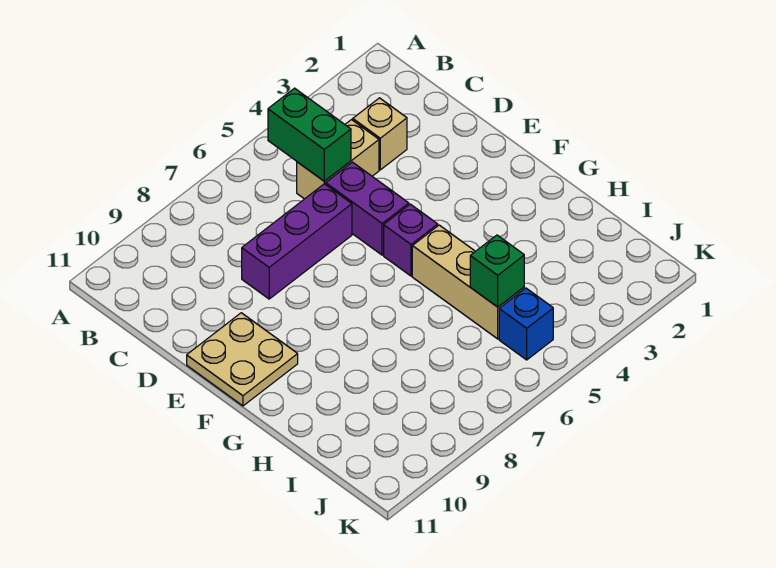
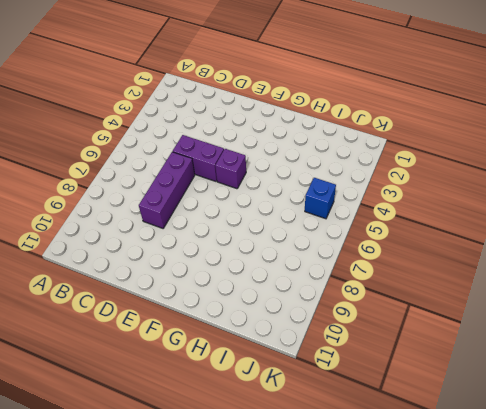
none -> tan 1x1 brick [353,98,407,170]
none -> tan 1x2 brick [297,120,379,199]

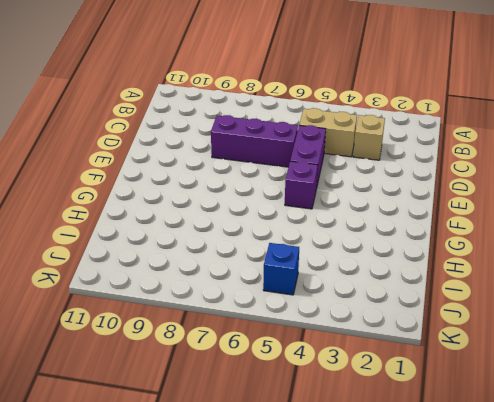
none -> tan 2x2 plate [187,313,298,406]
none -> tan 1x3 brick [412,225,524,339]

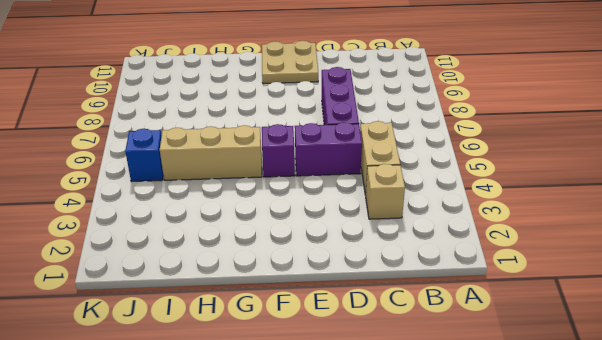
none -> green 1x2 brick [268,88,351,181]
none -> green 1x1 brick [470,235,524,307]

